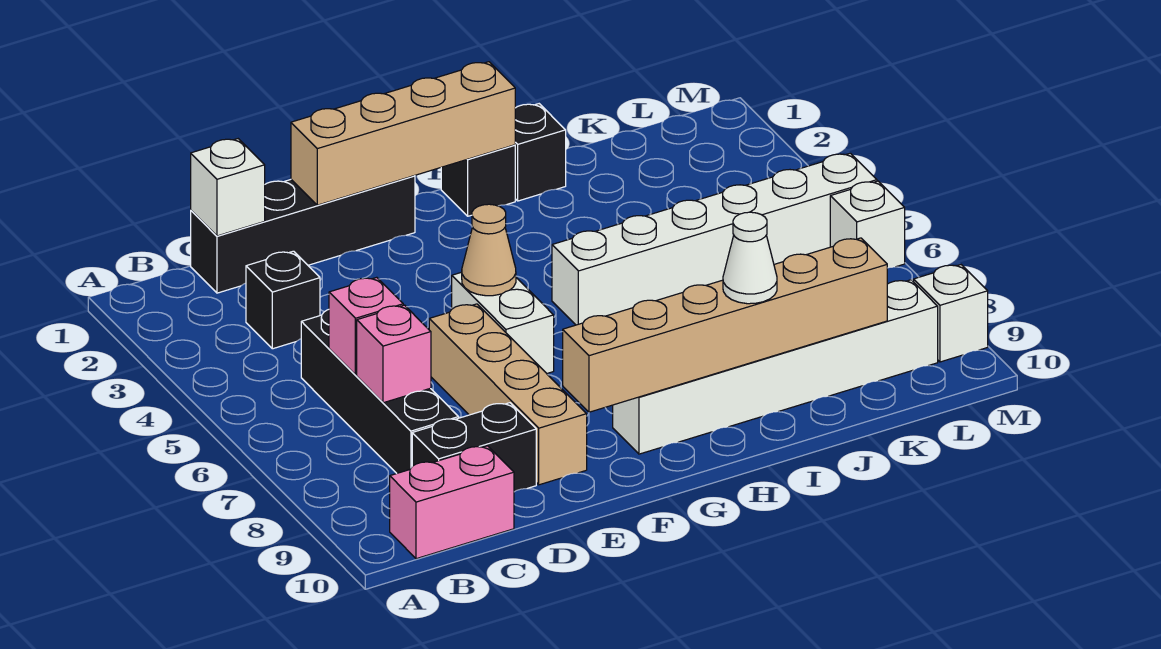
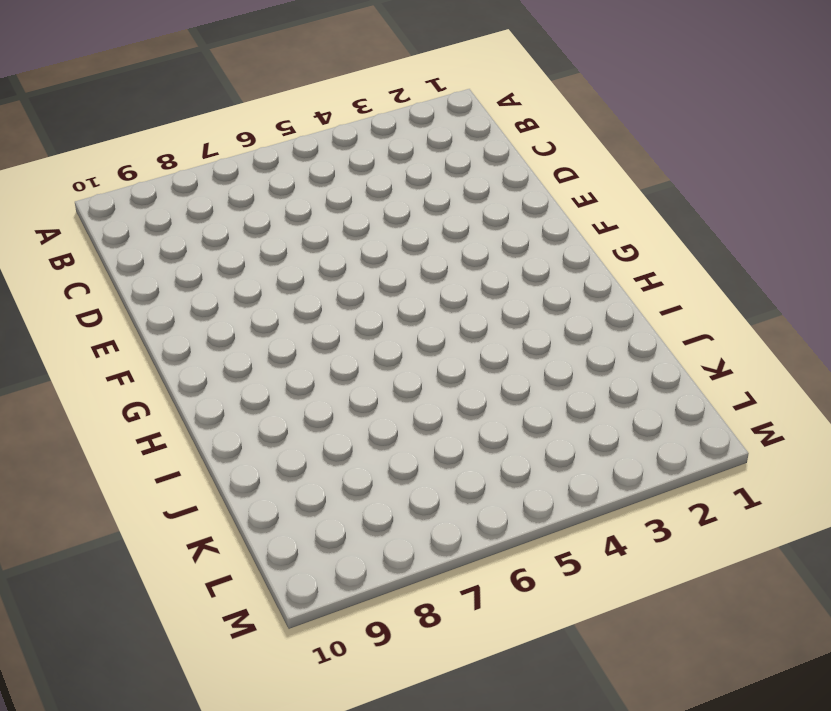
none -> pink 1x2 brick [390,446,514,559]
none -> black 1x4 brick [191,176,415,293]
none -> black 1x1 brick [246,251,320,349]

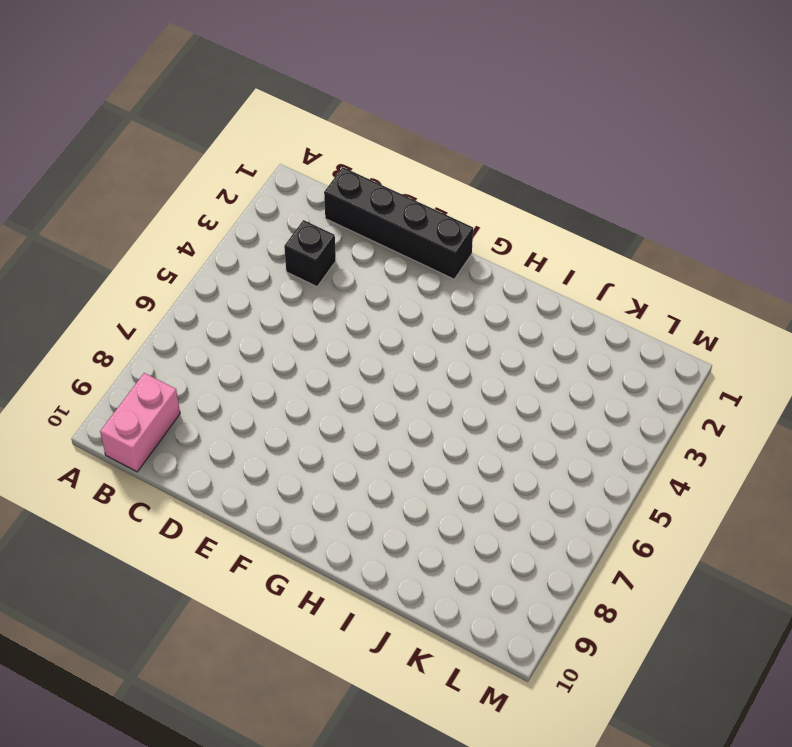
pink 1x2 brick [100,373,180,472] -> pink 1x2 brick turned to [390,446,514,559]
none -> black 1x4 brick [301,310,459,473]
none -> black 1x2 brick [412,403,536,492]
none -> tan 1x4 brick [429,304,587,485]

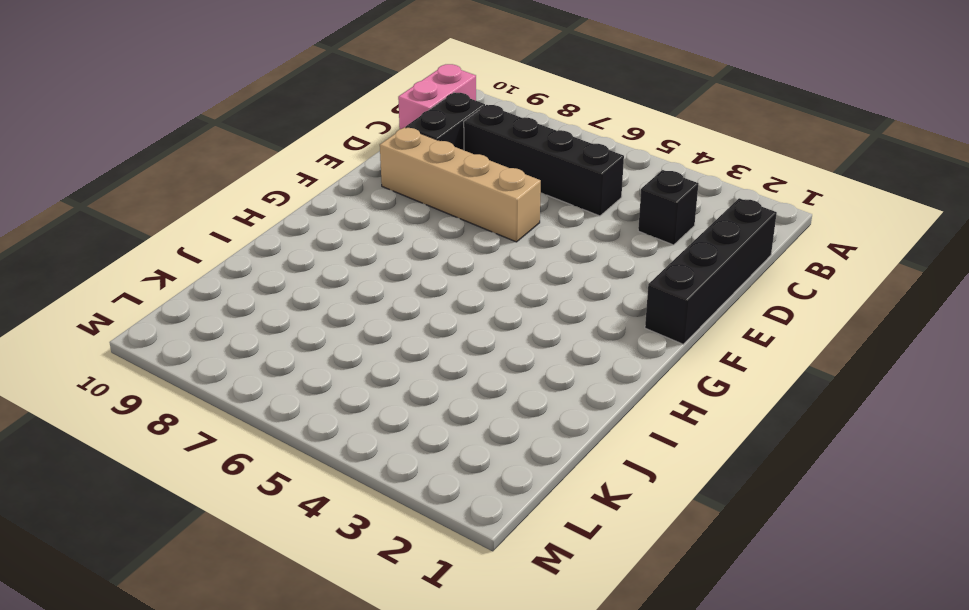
none -> white 1x2 brick [452,272,554,373]
none -> white 1x6 brick [613,280,938,454]
none -> black 1x1 brick [441,145,515,216]

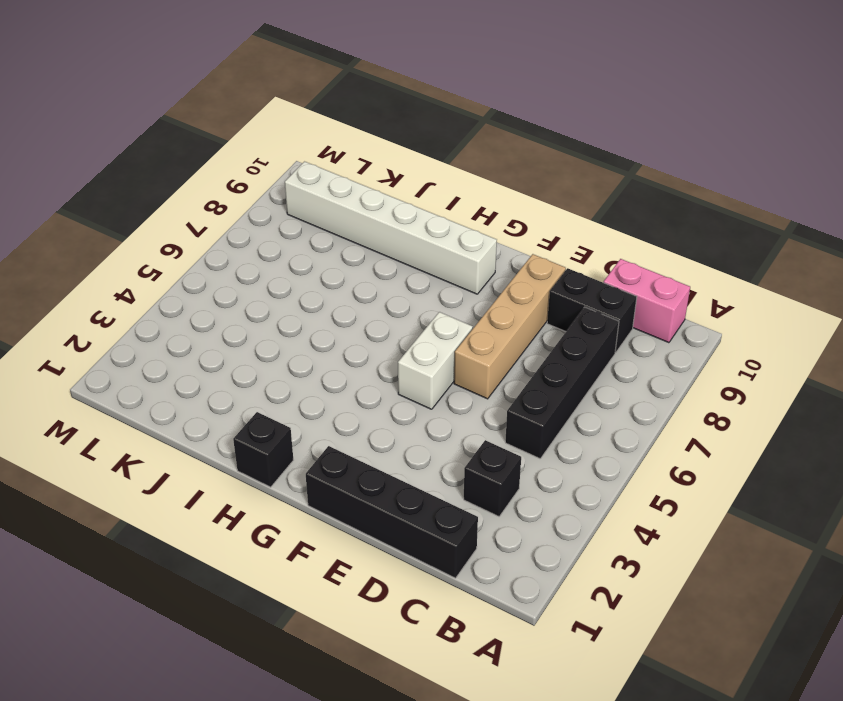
none -> white 1x6 brick [552,153,877,325]
none -> black 1x1 brick [515,104,566,201]
none -> white 1x1 brick [830,181,905,268]

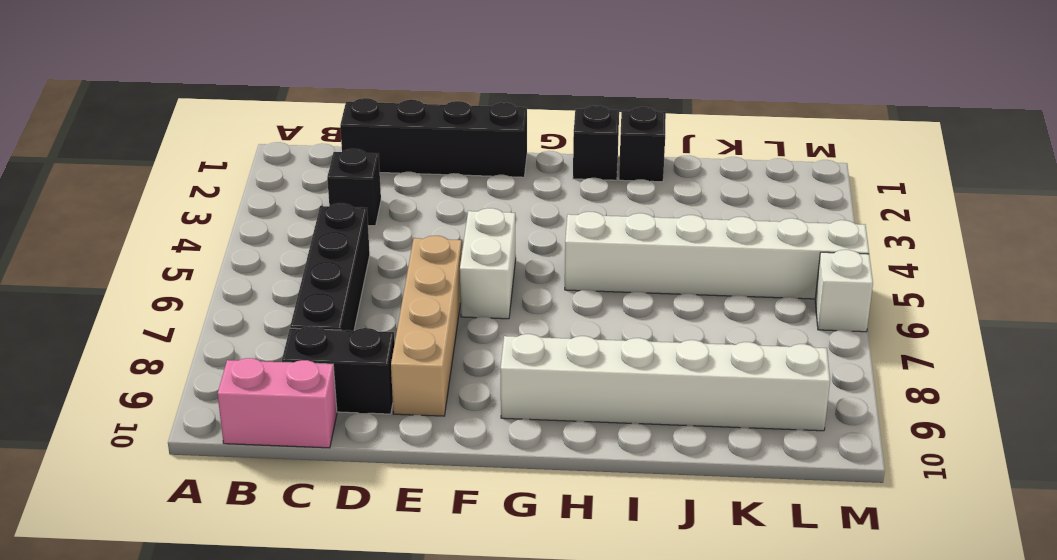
none -> white 1x1 brick [914,265,988,362]
none -> white 1x1 brick [191,139,265,236]
none -> pink 1x1 brick [329,277,403,375]

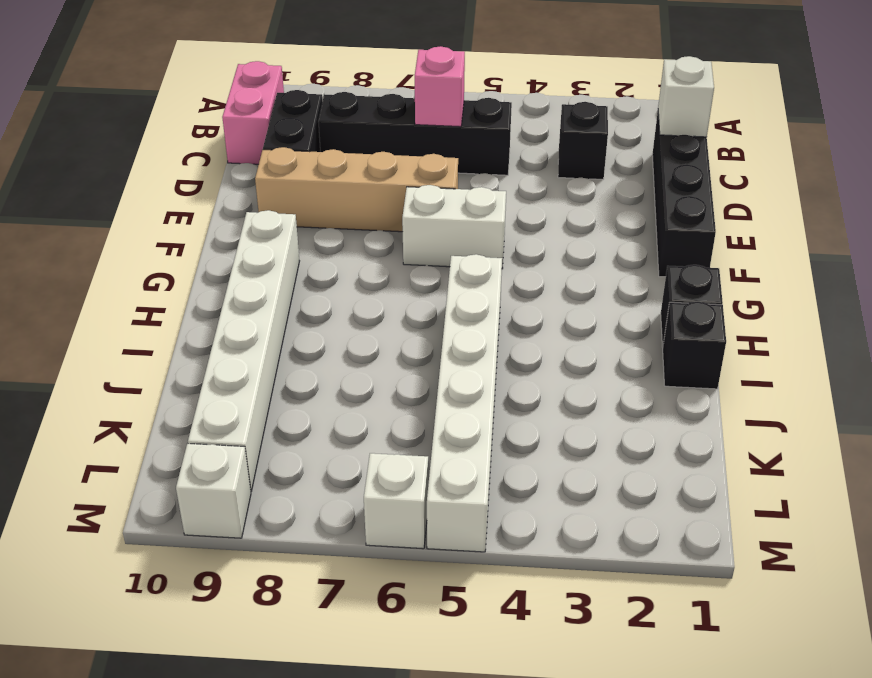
none -> pink 1x1 brick [357,305,431,403]
none -> tan 1x4 brick [291,62,515,205]
none -> tan 1x1 cone [462,204,516,296]

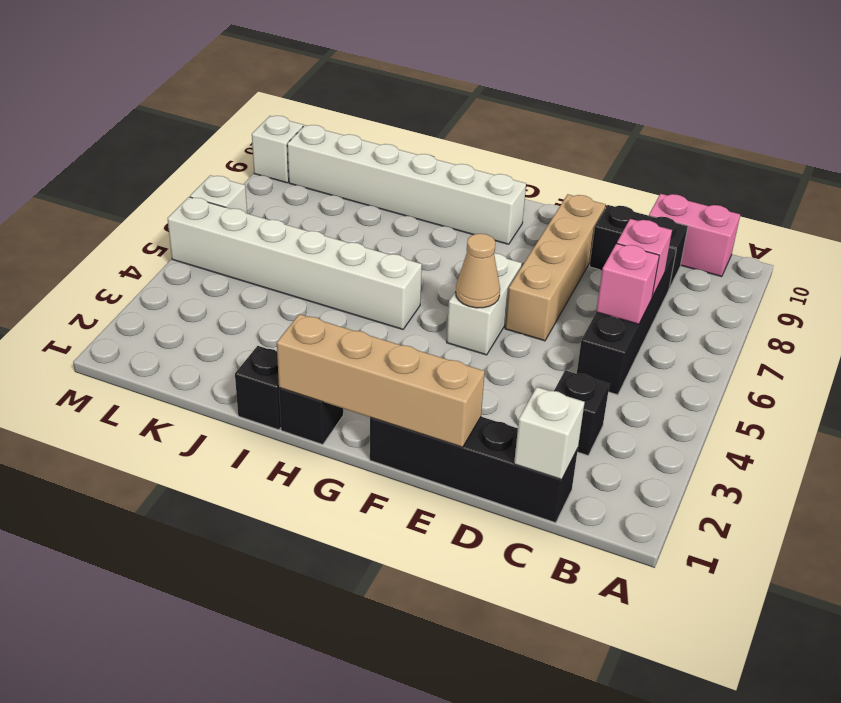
none -> tan 1x6 brick [563,238,887,412]
none -> white 1x1 cone [723,212,777,304]

